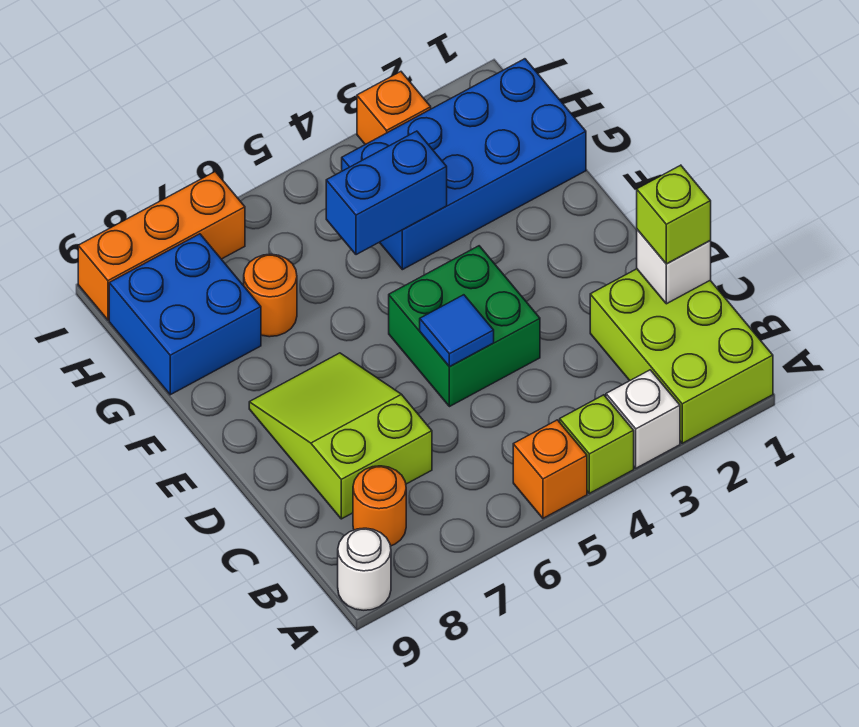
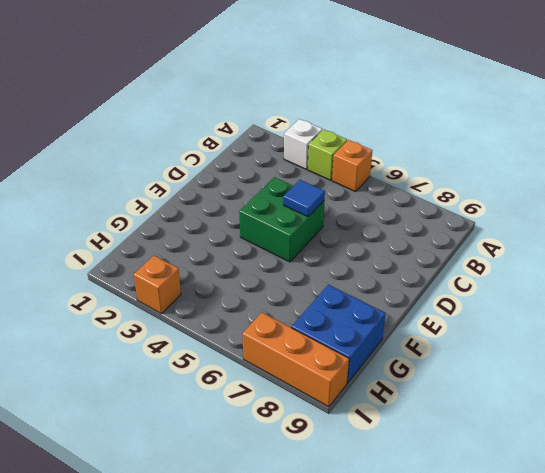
none -> lime 2x3 brick [590,269,773,443]
none -> white 1x1 round brick [338,528,391,610]
none -> orange 1x1 round brick [353,466,406,546]

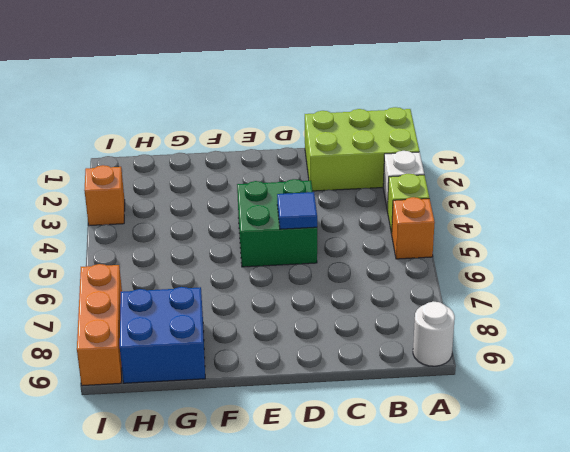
none -> orange 1x1 round brick [353,466,406,546]
none -> lime 2x3 slope [249,353,432,519]
none -> blue 2x4 brick [342,59,586,270]

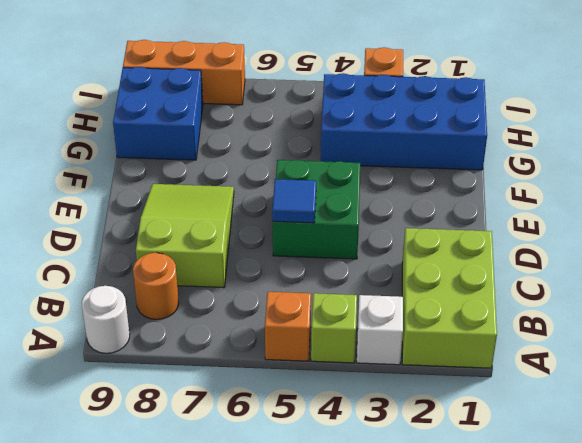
none -> orange 1x1 round brick [244,254,297,337]
none -> white 1x1 brick [637,230,711,304]
none -> blue 1x2 brick [326,131,447,255]

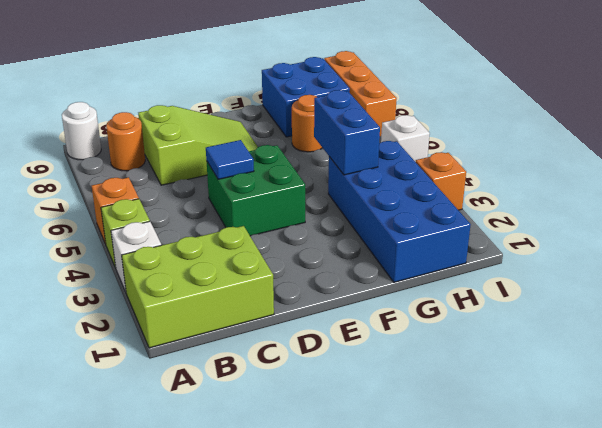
white 1x1 brick [381,115,430,162] -> white 1x1 brick moved to [637,230,711,304]
none -> lime 1x1 brick [637,165,711,264]

